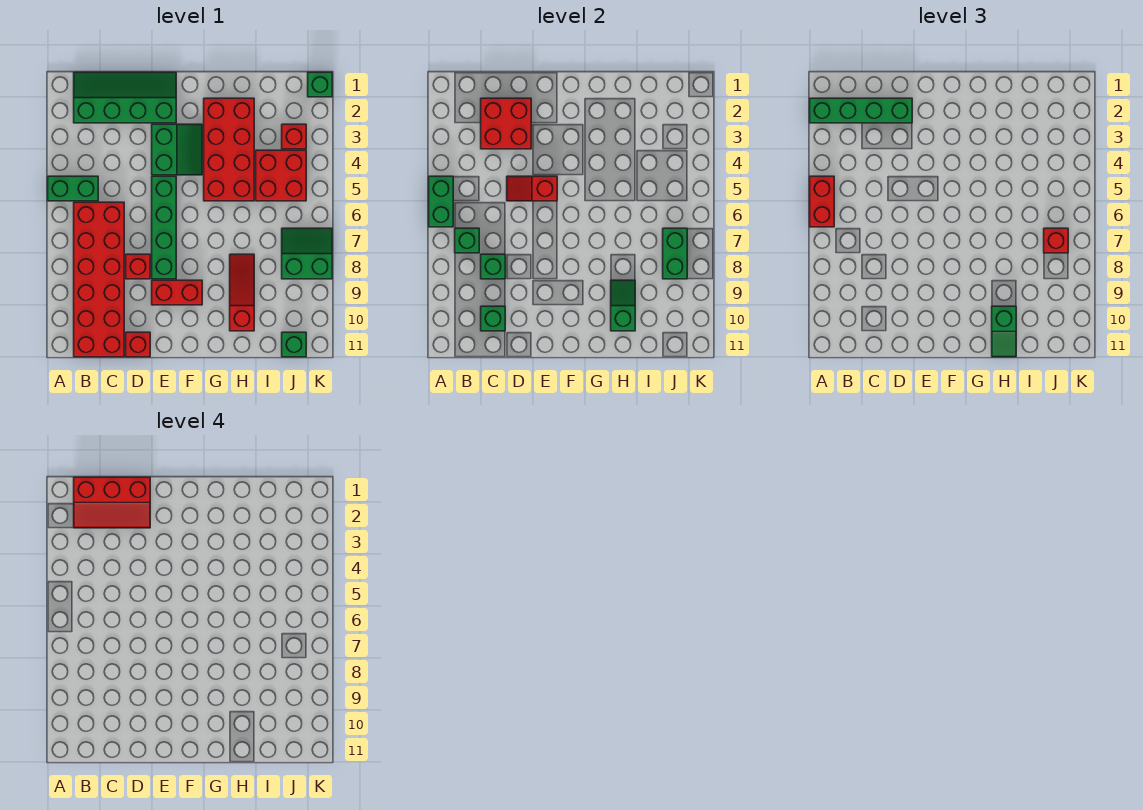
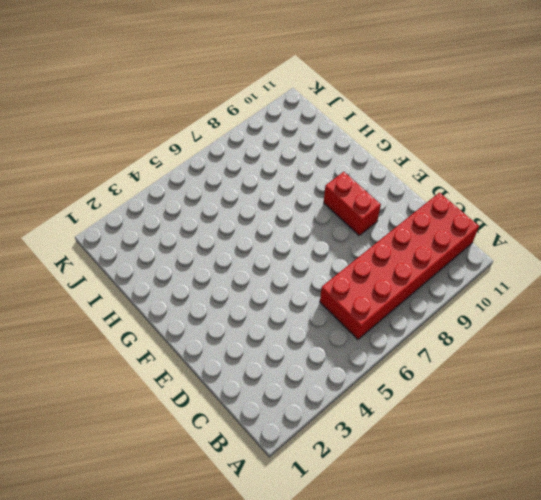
none -> green 1x2 brick [48,176,98,201]
none -> green 2x4 slope [74,72,176,123]
none -> red 1x1 brick [126,254,150,279]

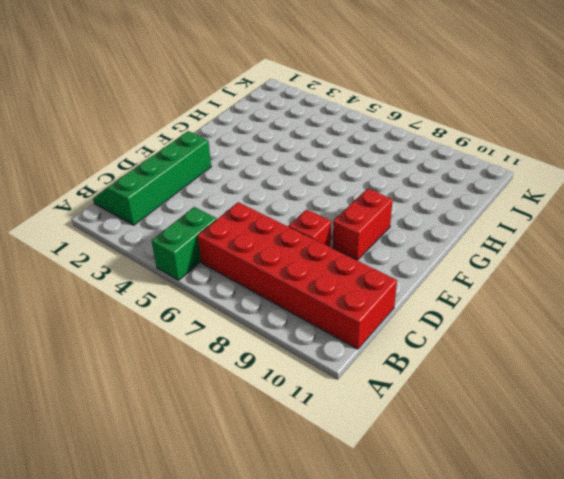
none -> red 1x1 brick [126,332,150,357]
none -> green 2x2 slope [152,124,202,175]
none -> green 1x4 brick [152,176,176,279]

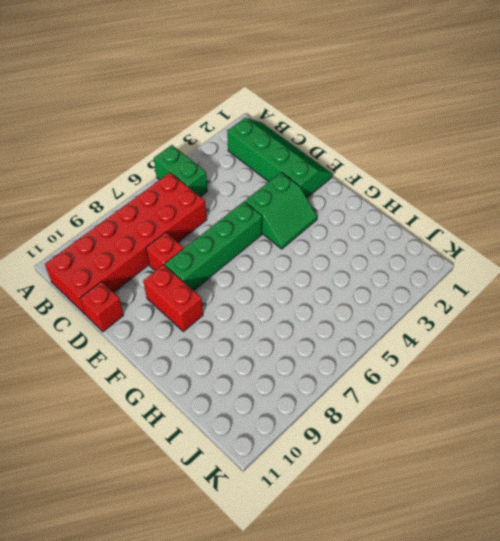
none -> red 2x4 brick [204,98,254,201]
none -> red 1x3 slope [230,254,254,331]
none -> red 2x2 brick [256,150,306,201]

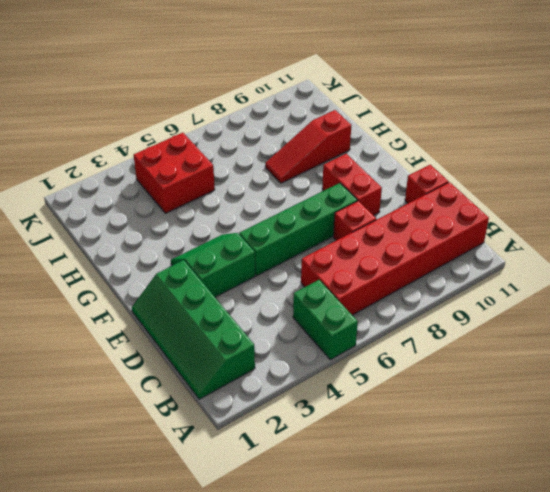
none -> red 2x4 brick [204,98,254,201]
none -> red 1x1 brick [282,124,306,149]
none -> green 2x2 slope [282,228,332,279]

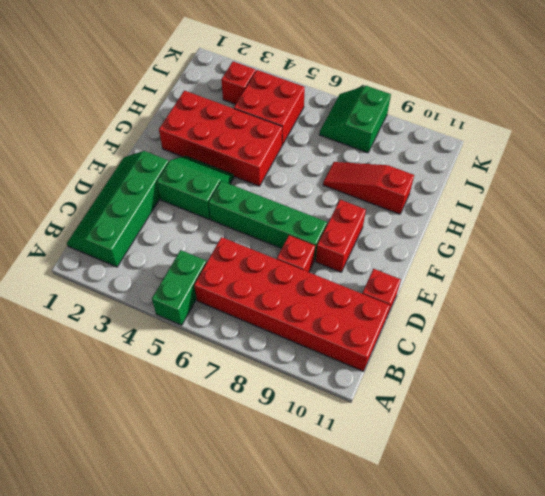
none -> green 1x1 brick [282,332,306,357]
none -> green 1x1 brick [308,72,332,97]
none -> green 1x2 brick [429,176,453,227]

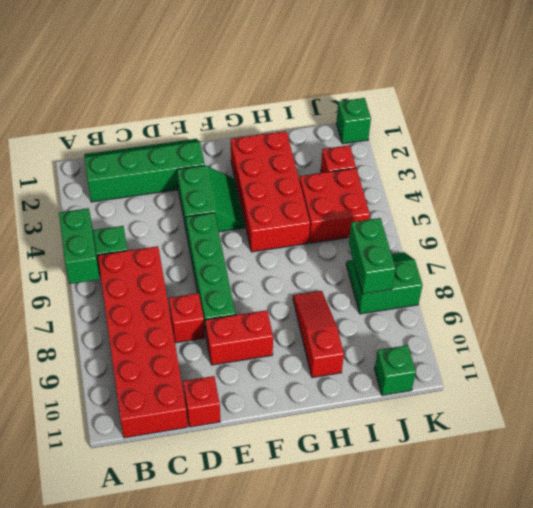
none -> green 1x1 brick [455,228,479,253]
none -> red 2x2 brick [481,98,531,149]
none -> green 1x1 brick [481,254,505,279]

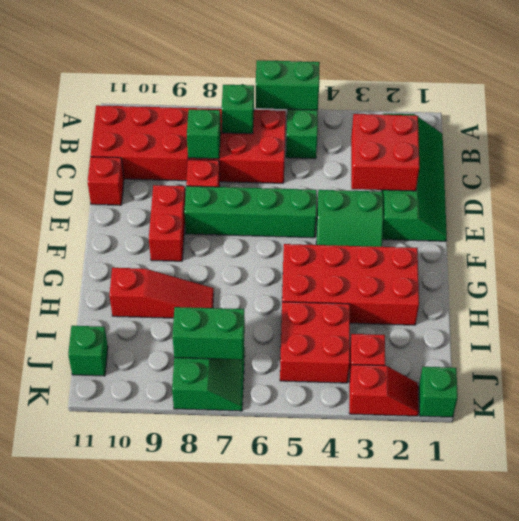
red 1x2 slope [349,365,419,416] -> red 1x2 slope turned to [507,176,557,201]
none -> green 1x1 brick [481,306,505,331]
none -> green 1x2 slope [611,280,635,331]
none -> green 1x4 brick [810,98,912,123]

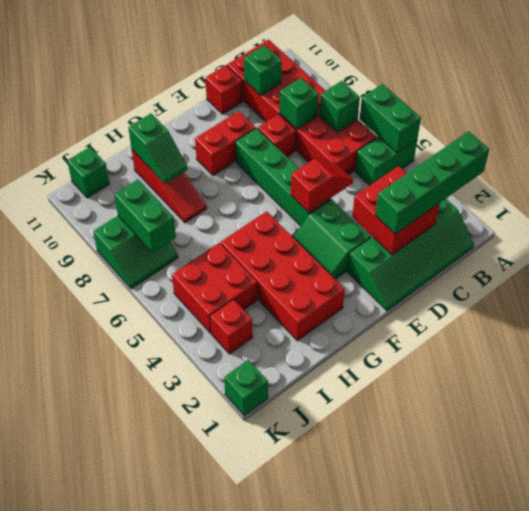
none -> red 1x2 brick [810,176,834,227]
none -> green 1x2 slope [992,306,1016,357]
none -> red 1x1 brick [1044,228,1068,253]

